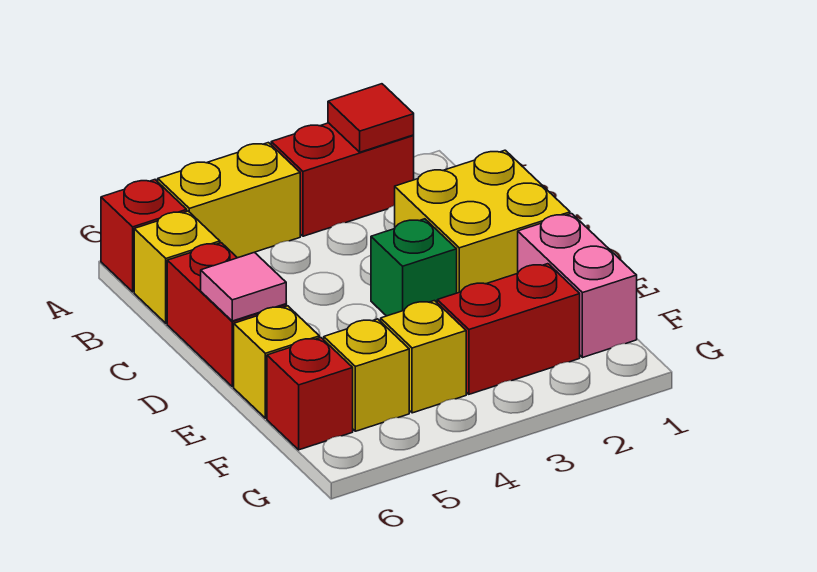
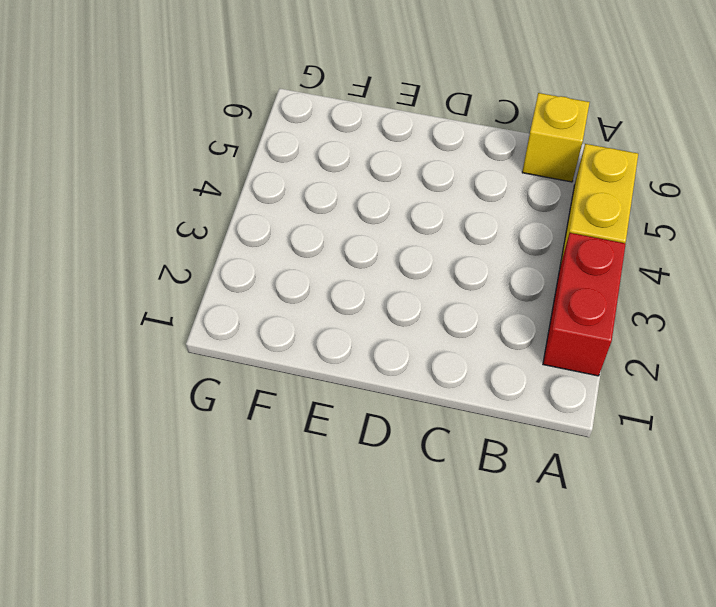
none -> red 1x1 brick [101,180,187,292]
none -> yellow 2x2 brick [395,150,570,293]
none -> red 1x2 brick [167,243,286,387]

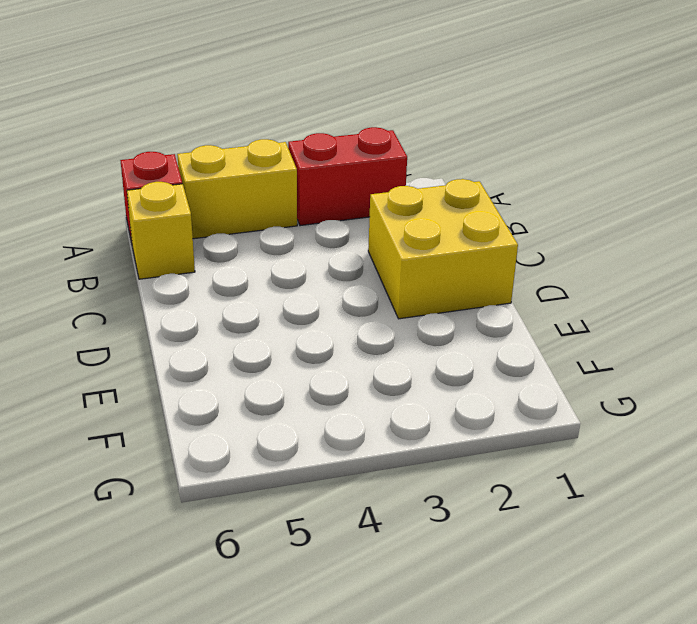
none -> red 1x2 brick [167,243,286,387]
none -> green 1x1 brick [371,219,457,316]
none -> pink 1x2 brick [518,214,637,358]

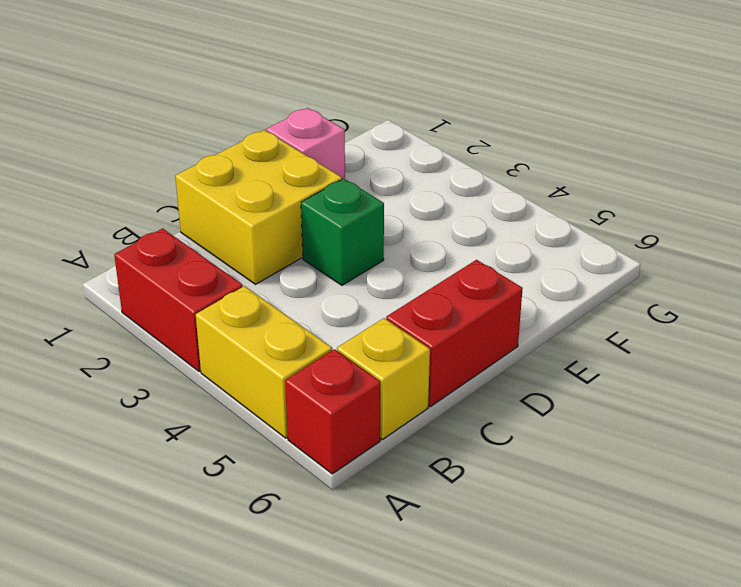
pink 1x1 brick [267,108,345,179] -> pink 1x2 brick [518,214,637,358]
none -> yellow 1x1 brick [234,306,319,418]
none -> red 1x2 brick [437,264,580,394]
none -> yellow 1x1 brick [381,301,466,413]

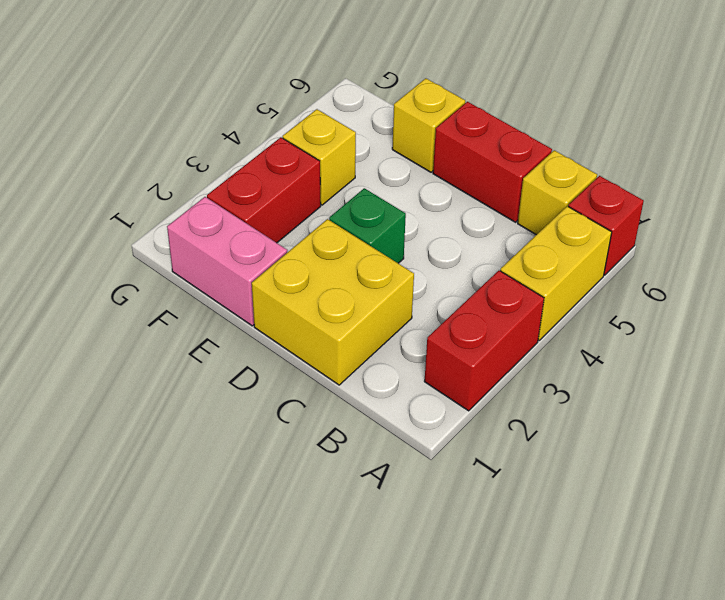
none -> yellow 1x1 brick [324,319,409,431]
none -> red 1x1 brick [267,338,353,450]
none -> red 1x1 tile [328,84,414,152]

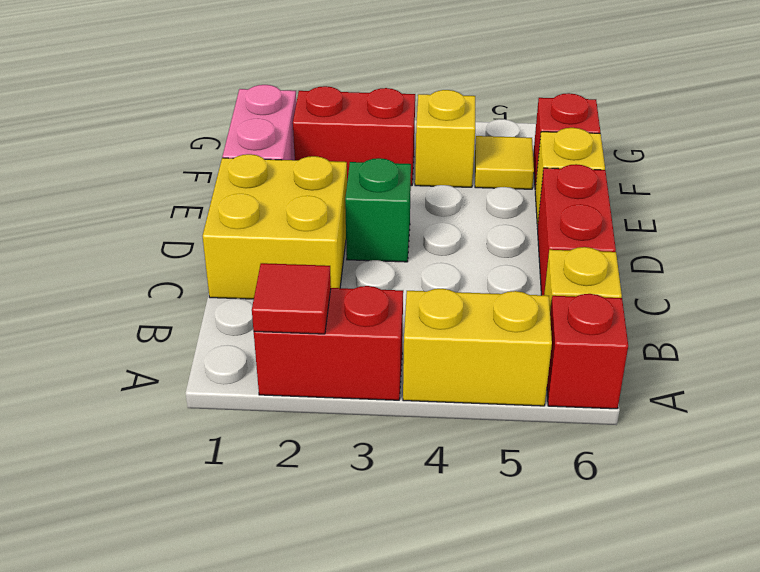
yellow 1x1 tile [475,136,534,189] -> yellow 1x1 brick [324,319,409,431]
none -> pink 1x1 tile [201,252,286,321]

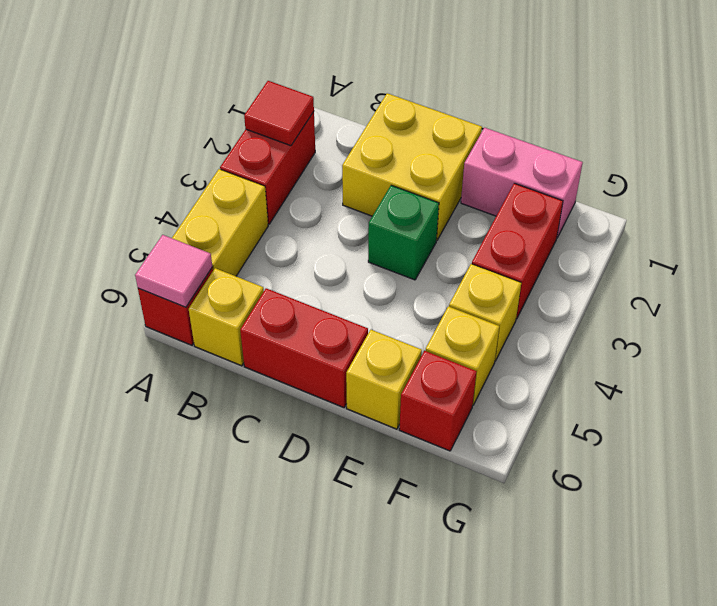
pink 1x1 tile [135,235,212,307] -> pink 1x1 tile moved to [201,252,286,321]

